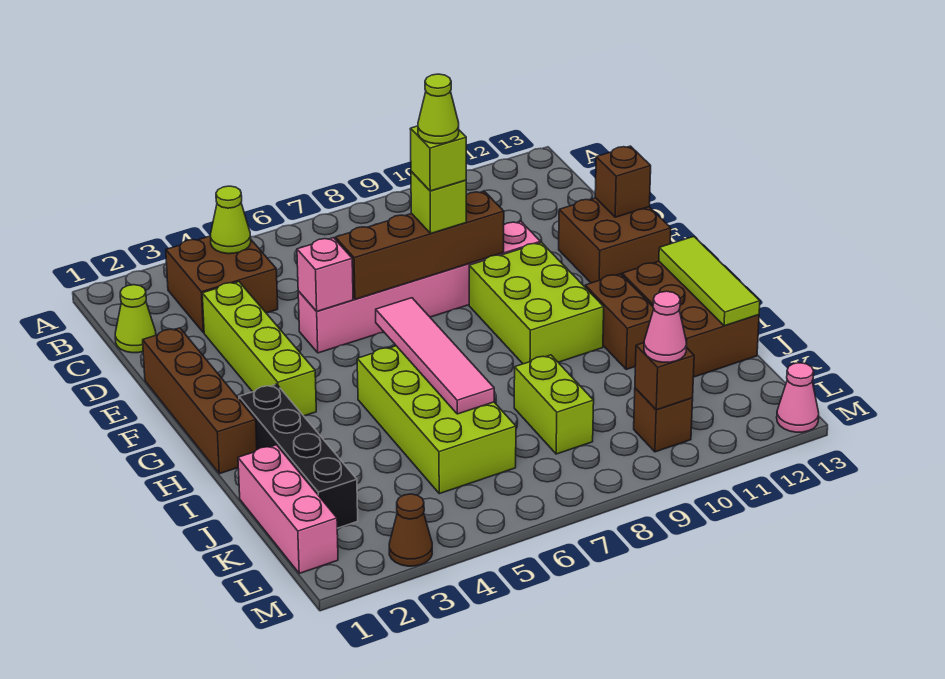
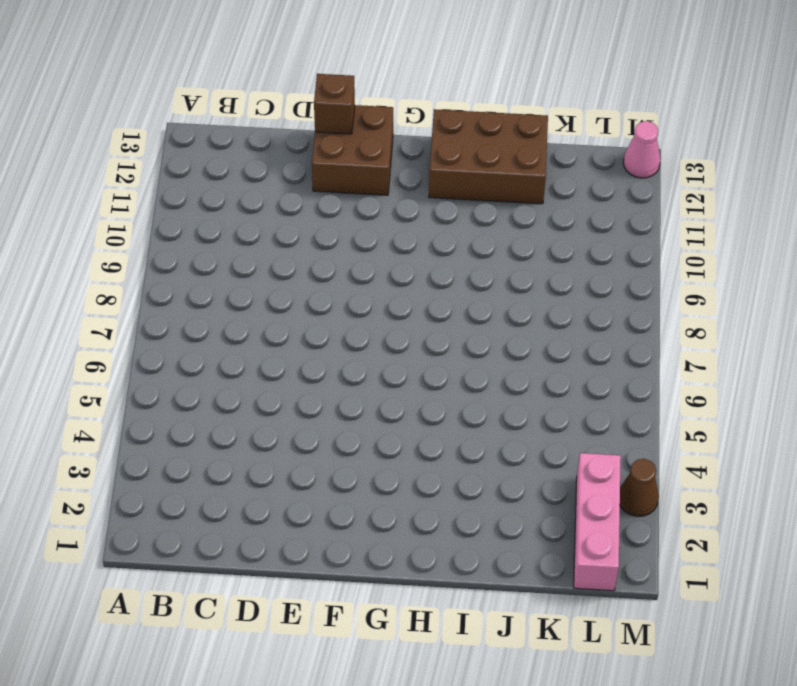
pink 1x3 brick [574,453,621,591] -> pink 1x3 brick turned to [238,445,338,573]
none -> brown 2x2 brick [166,236,278,333]
none -> lime 1x1 cone [115,285,156,353]
none -> lime 1x4 brick [202,282,316,416]

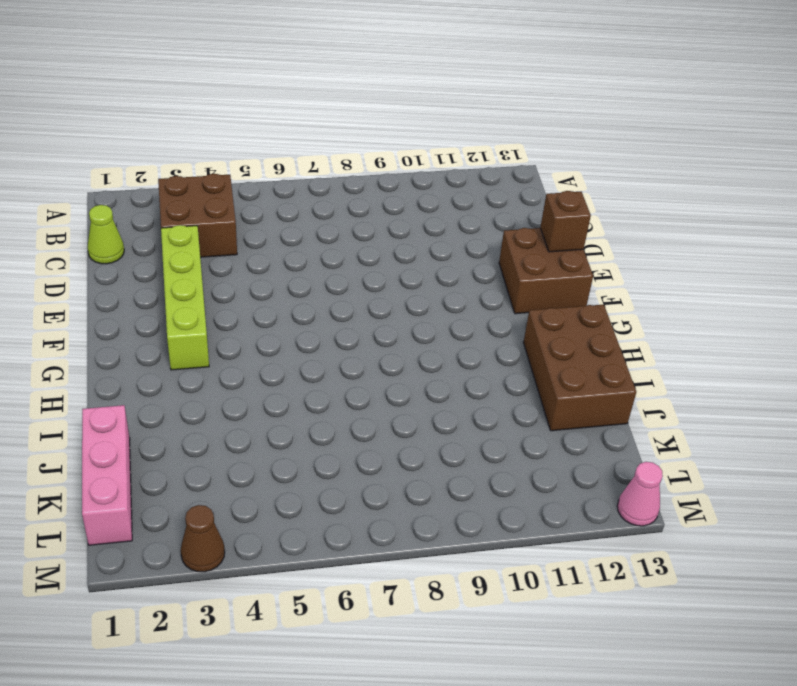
none -> brown 1x4 brick [143,328,257,474]
none -> pink 1x6 brick [298,221,541,353]
none -> lime 2x3 brick [469,242,604,364]

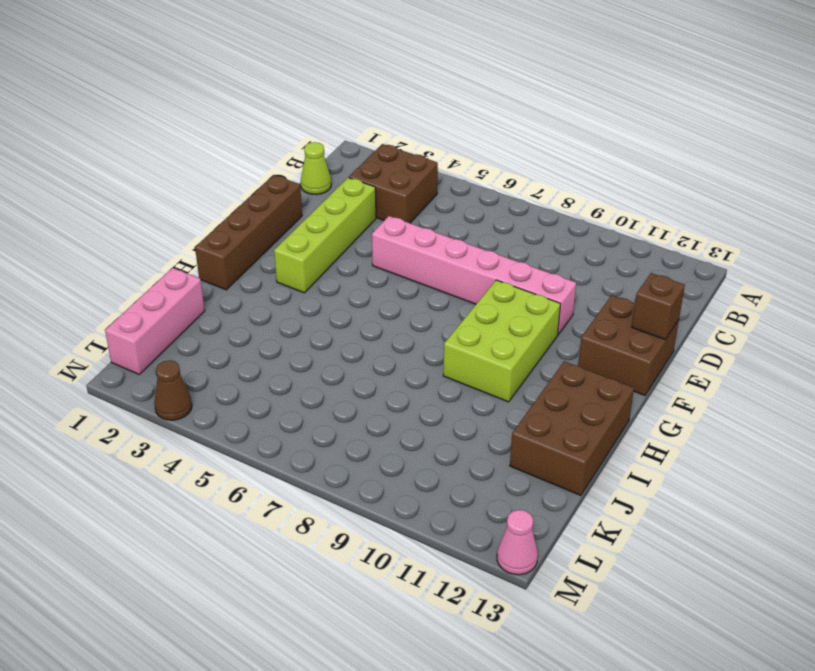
none -> black 1x4 brick [239,384,358,528]
none -> lime 2x4 brick [357,346,516,494]
none -> brown 1x2 brick [585,274,654,369]

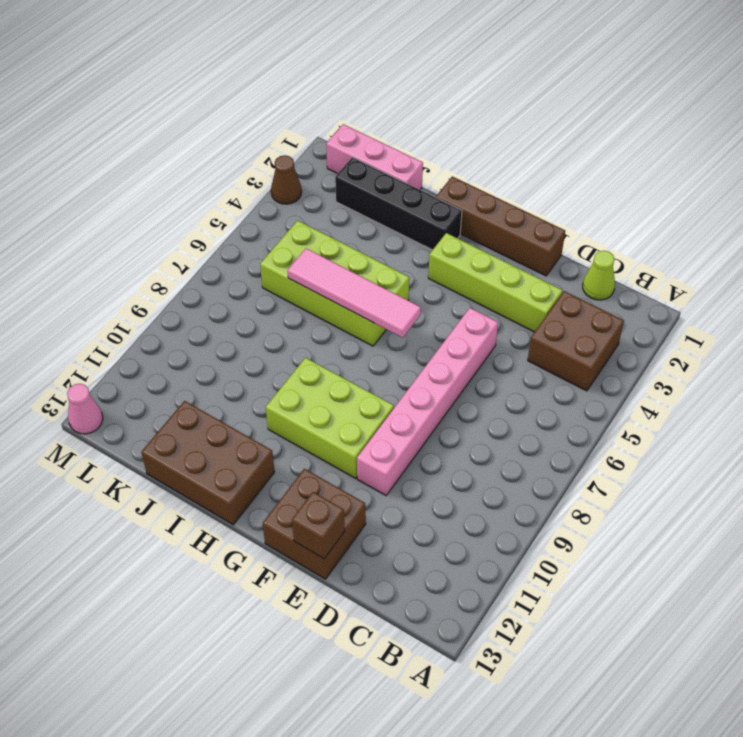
none -> brown 1x2 brick [585,274,654,369]
none -> lime 1x2 brick [514,355,594,454]
none -> brown 1x1 brick [634,388,693,452]

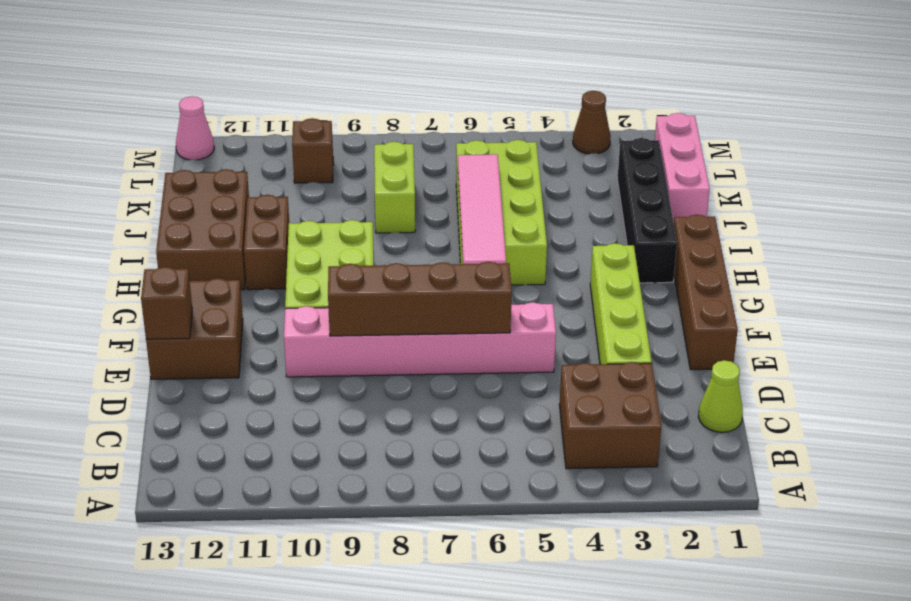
none -> lime 1x1 cone [211,186,251,254]
none -> pink 1x1 brick [297,238,353,311]
none -> lime 1x3 tile [659,237,760,326]

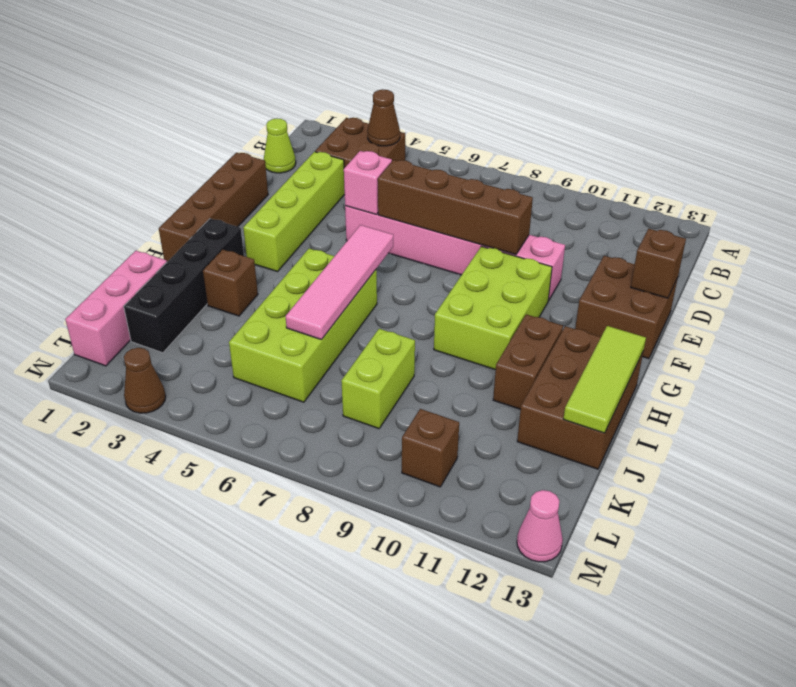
brown 1x1 cone [367,89,400,146] -> lime 1x1 cone [211,186,251,254]
brown 1x1 brick [203,250,258,316] -> brown 1x1 brick moved to [635,343,694,410]
none -> lime 1x1 brick [411,171,466,233]
none -> pink 1x1 cone [644,291,687,362]
none -> lime 1x1 brick [410,126,466,191]

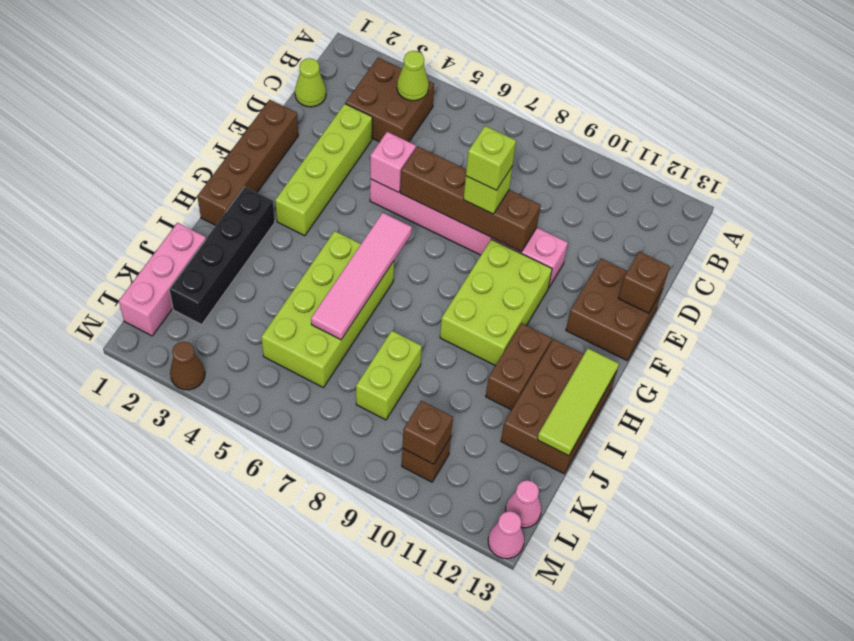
pink 1x1 cone [506,480,541,528] -> pink 1x1 cone moved to [644,291,687,362]
none -> lime 1x1 cone [418,74,459,144]

